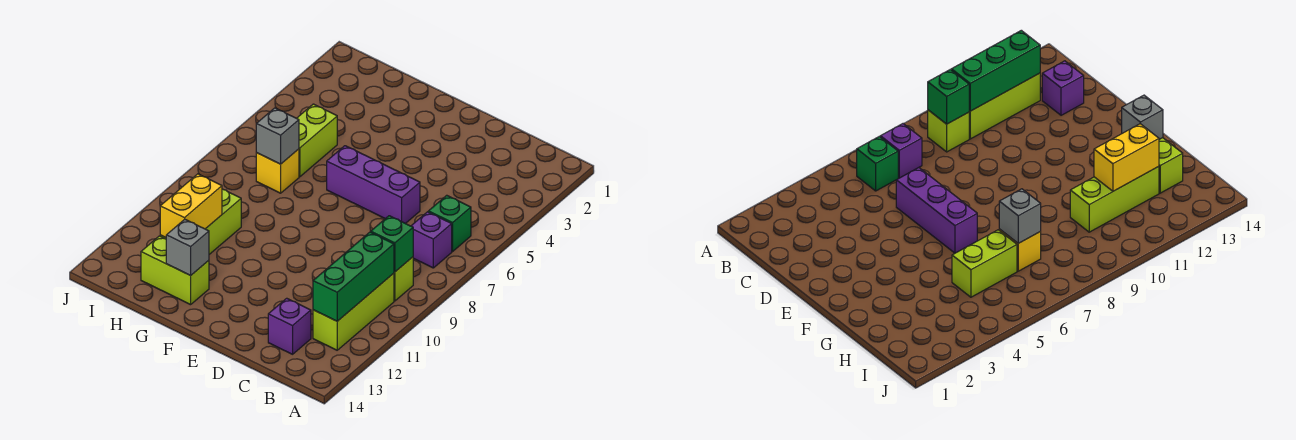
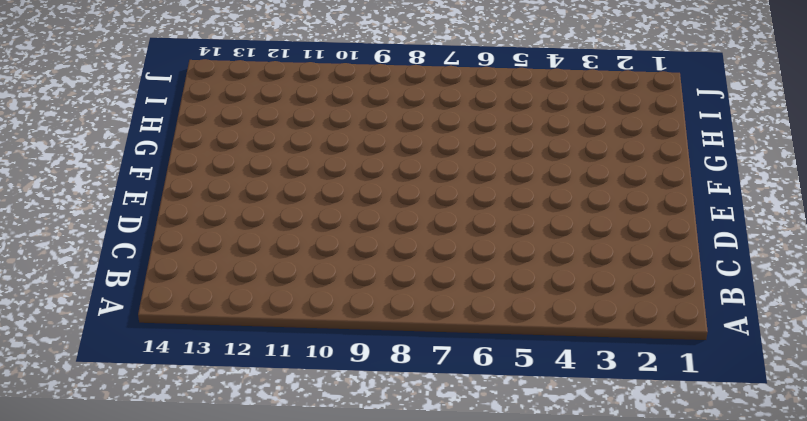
none -> green 1x1 brick [428,195,471,251]
none -> purple 1x1 brick [411,212,452,268]
none -> lime 1x1 brick [394,257,413,301]

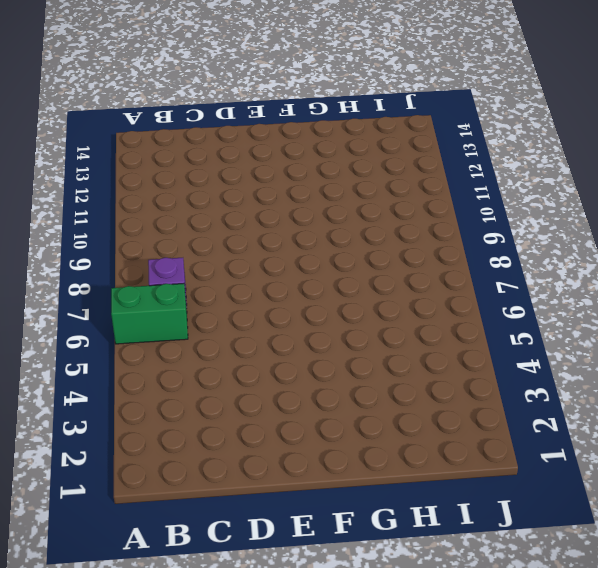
green 1x2 brick [111,283,188,344] -> green 1x1 brick [428,195,471,251]
none -> lime 1x1 brick [394,257,413,301]
none -> lime 1x3 brick [313,273,394,350]
none -> purple 1x1 brick [268,298,311,354]

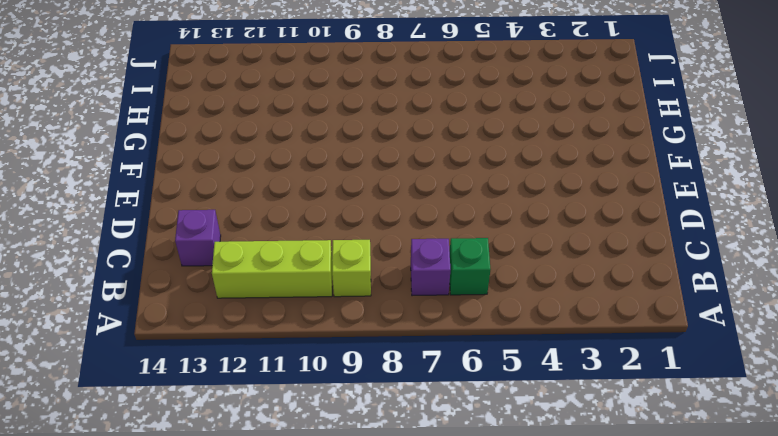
none -> purple 1x3 brick [327,146,420,224]
none -> lime 1x2 brick [141,236,209,305]
none -> lime 1x2 brick [297,104,337,177]

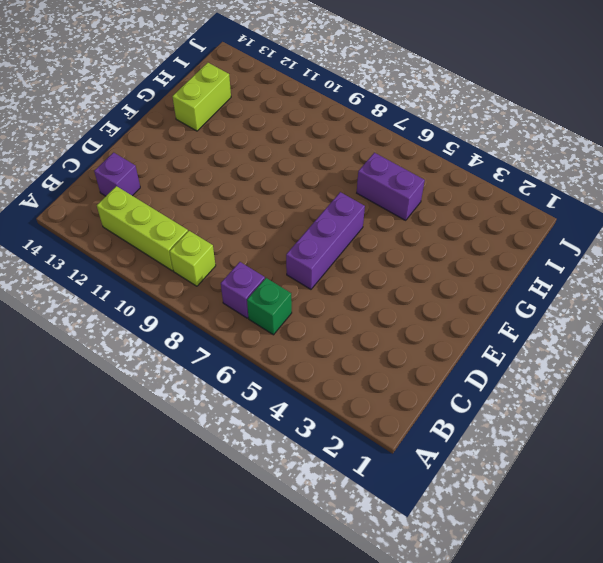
purple 1x2 brick [357,153,425,220] -> lime 1x2 brick [297,104,337,177]
none -> yellow 1x1 brick [256,149,299,193]
none -> lime 1x3 brick [160,189,241,254]
none -> green 1x1 brick [371,216,413,272]

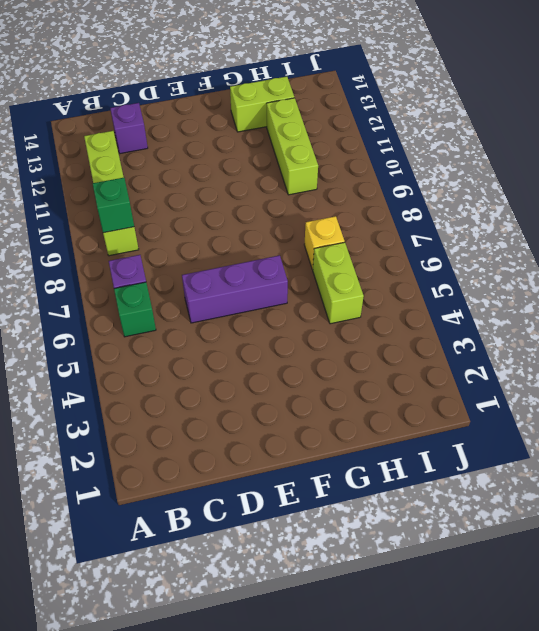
none -> green 1x3 brick [313,232,394,321]
none -> grey 1x1 brick [166,219,209,275]
none -> grey 1x1 brick [256,108,299,164]

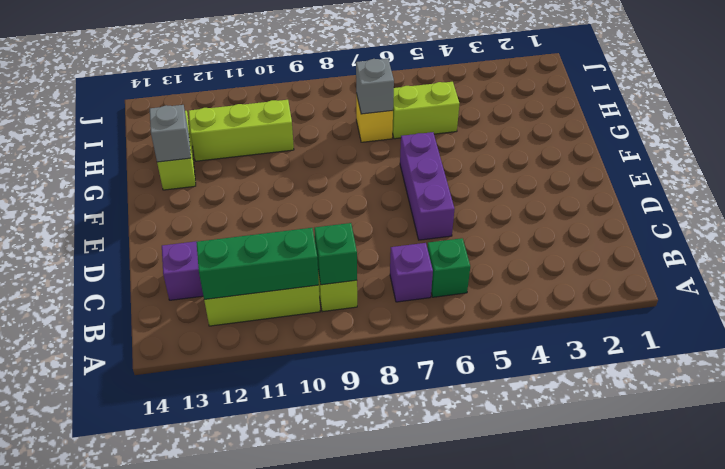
none -> yellow 1x2 brick [160,174,222,238]

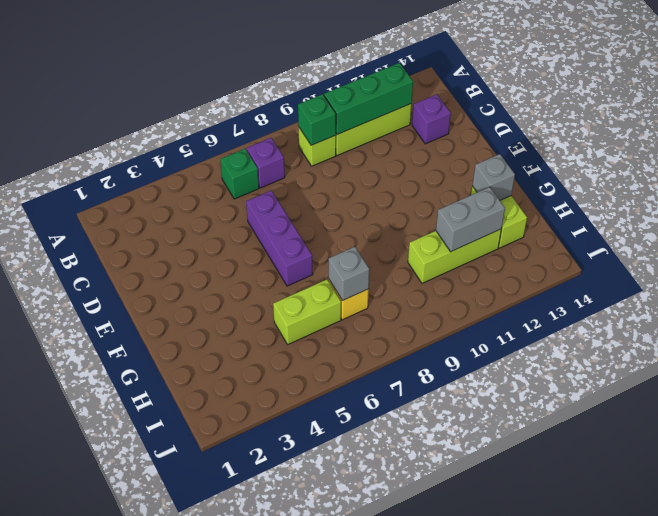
grey 1x2 brick [436,187,505,252] -> yellow 1x2 brick [160,174,222,238]

